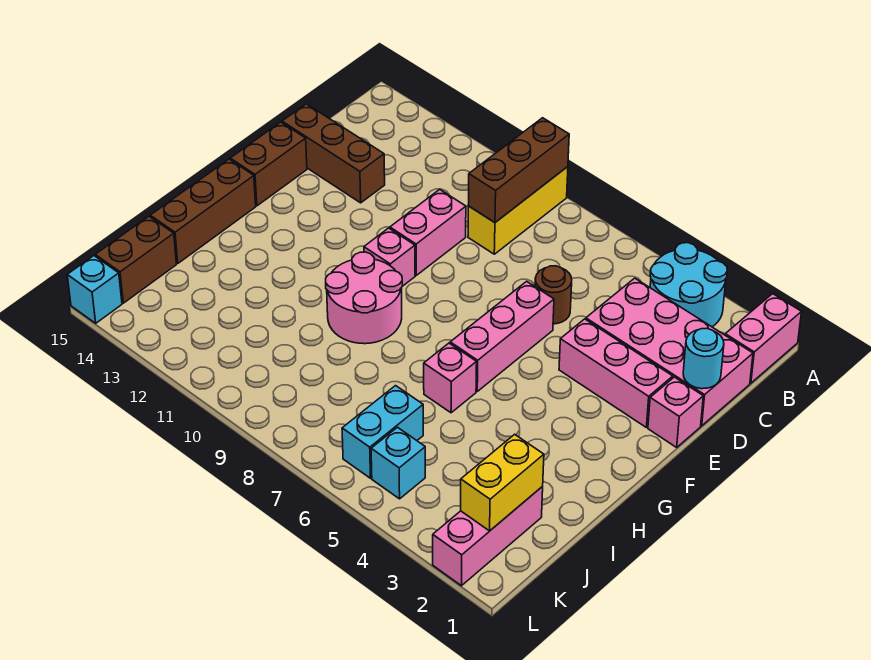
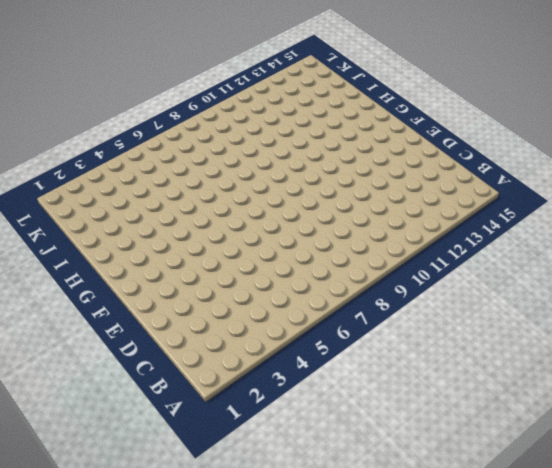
none -> pink 1x2 brick [725,294,801,383]
none -> cyan 2x2 round brick [650,243,727,327]
none -> yellow 1x3 brick [468,167,568,254]

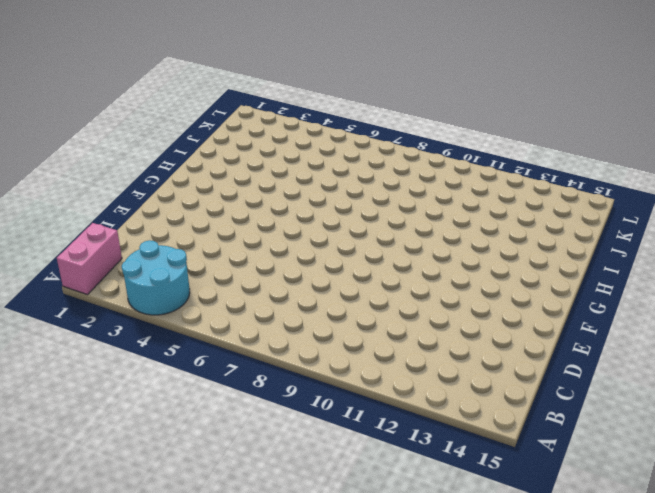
none -> yellow 1x3 brick [468,167,568,254]
none -> pink 2x4 brick [586,278,753,426]
none -> brown 1x1 round brick [535,266,572,324]

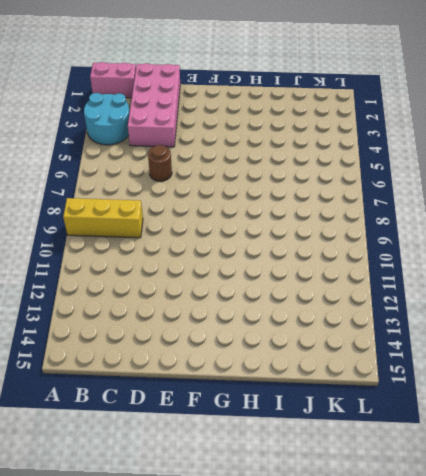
none -> pink 1x2 brick [390,189,466,275]
none -> brown 1x3 brick [282,104,385,203]
none -> pink 1x1 brick [648,377,703,447]

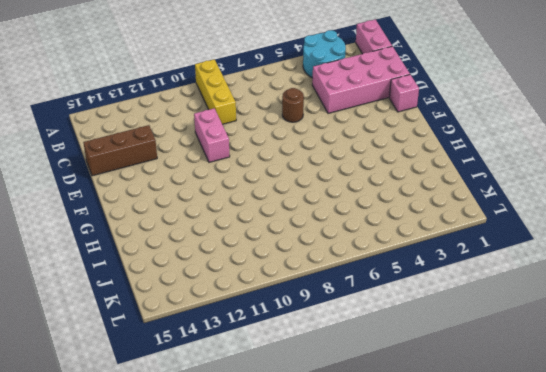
none -> pink 1x3 brick [559,319,673,427]
none -> pink 1x3 brick [450,281,554,391]
none -> brown 1x2 brick [230,122,307,206]

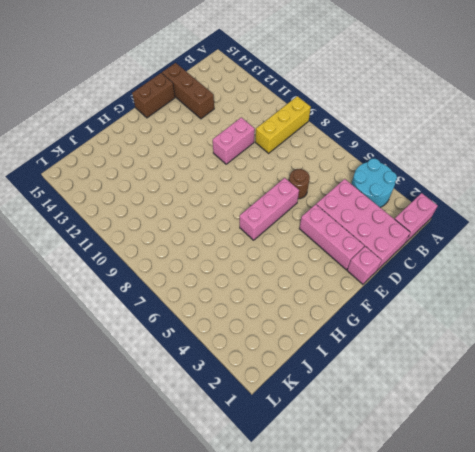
none -> pink 1x1 brick [364,228,415,286]
none -> pink 2x2 round brick [326,252,402,344]
none -> brown 1x3 brick [150,159,256,263]

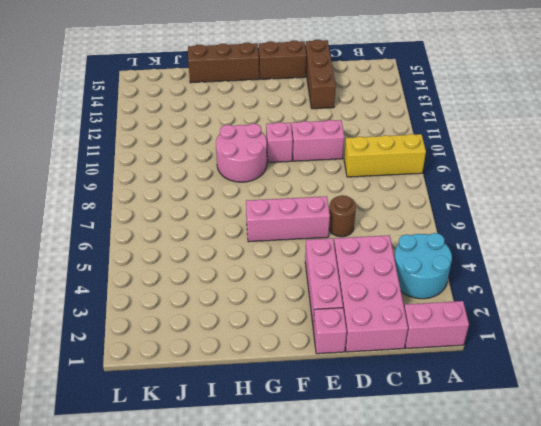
none -> pink 1x1 brick [424,343,477,413]
none -> pink 1x3 brick [433,487,543,586]
none -> cyan 1x2 brick [342,386,423,478]

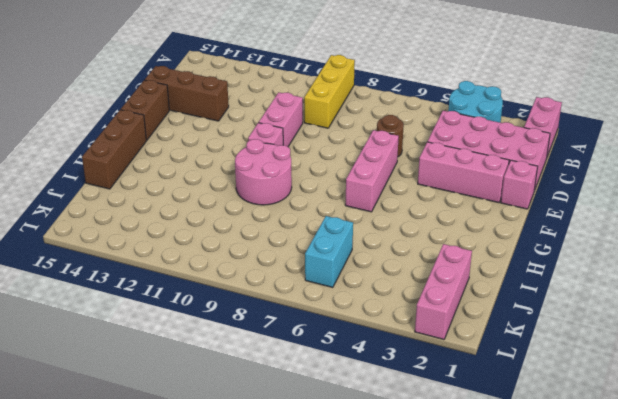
none -> pink 1x1 brick [424,343,477,413]
none -> brown 1x2 brick [95,216,176,303]
none -> cyan 1x1 brick [371,427,425,499]

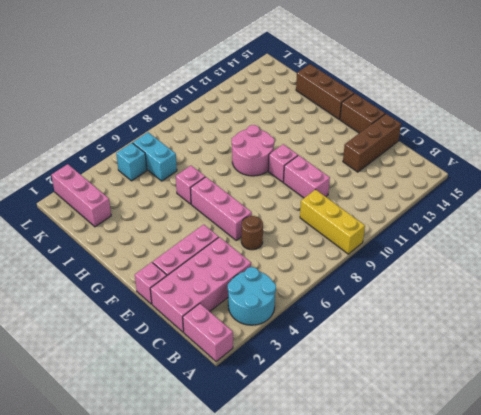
none -> brown 1x2 brick [95,216,176,303]
none -> cyan 1x1 brick [67,256,122,323]
none -> brown 1x3 brick [468,118,569,223]

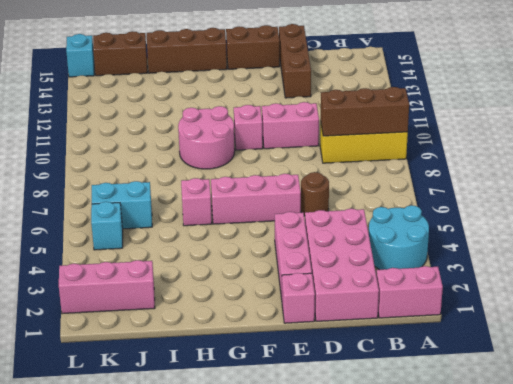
none -> cyan 1x1 round brick [683,328,724,389]
none -> yellow 1x2 brick [461,434,544,531]

